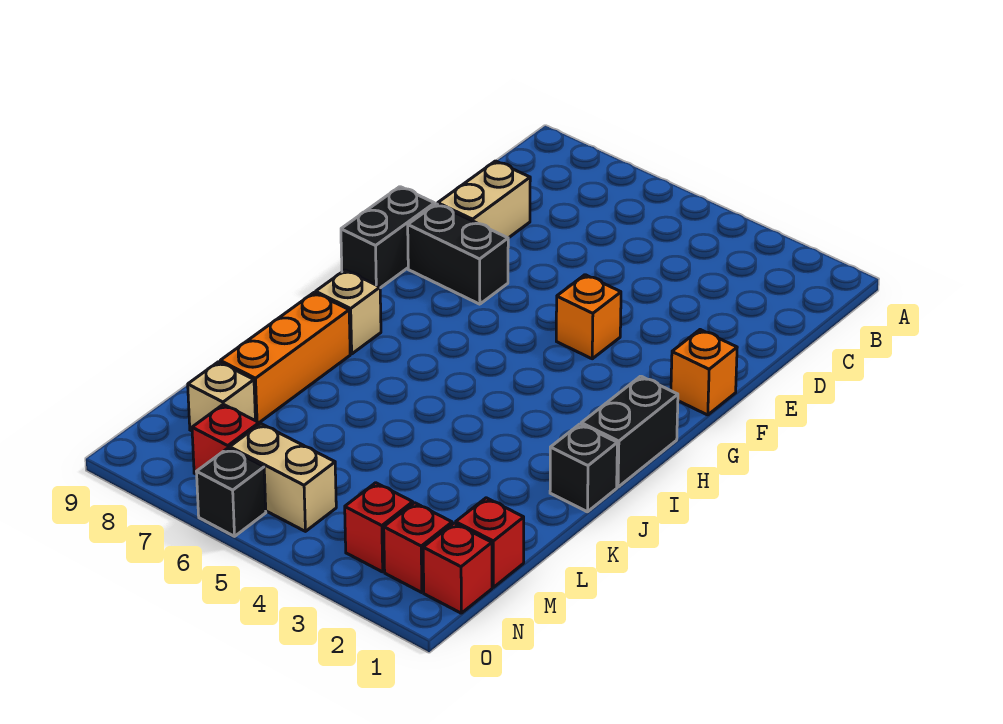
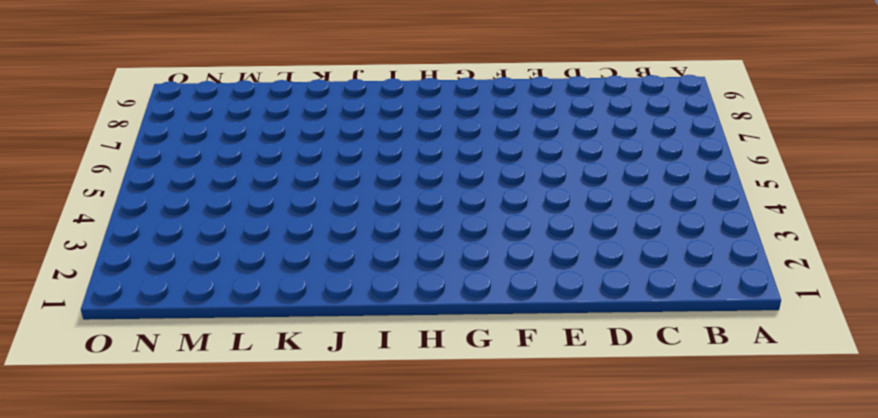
none -> tan 1x2 brick [438,161,530,238]
none -> orange 1x1 brick [671,330,737,415]
none -> orange 1x1 brick [556,275,621,359]

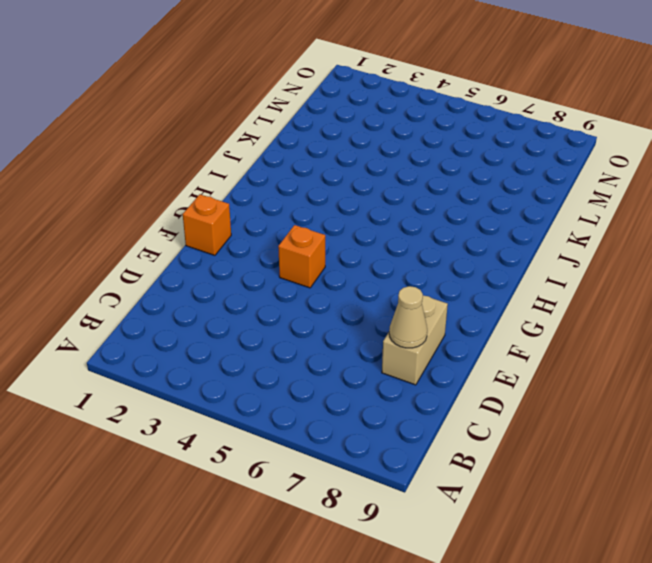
tan 1x1 cone [389,286,427,348] -> none
none -> black 1x2 brick [408,204,508,304]
none -> black 1x2 brick [341,187,435,288]
none -> black 1x2 brick [581,376,678,487]

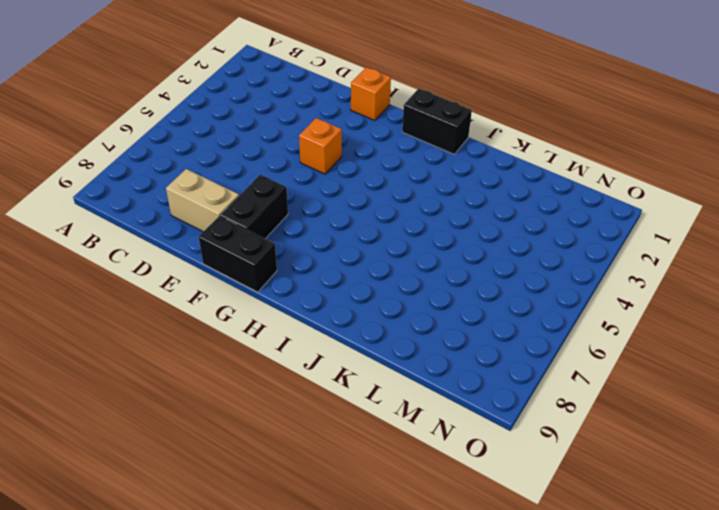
none -> tan 1x1 brick [316,270,381,354]
none -> black 1x1 brick [550,424,617,512]
none -> orange 1x3 brick [220,293,350,423]

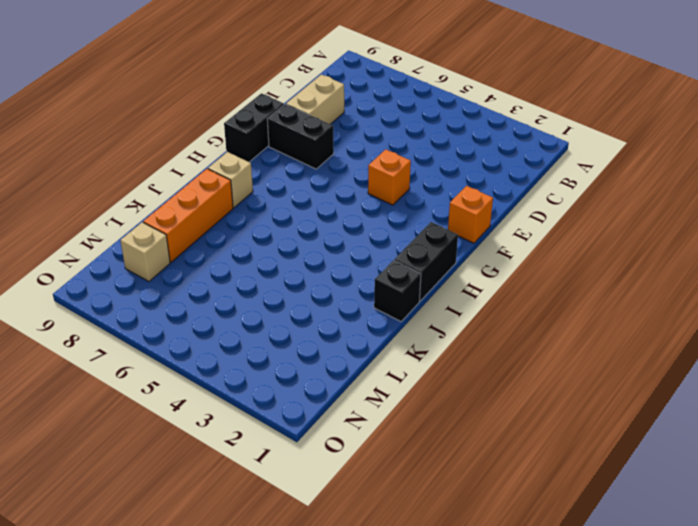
none -> red 1x1 brick [456,498,524,587]
none -> red 1x1 brick [423,523,492,613]
none -> red 1x1 brick [384,503,452,593]

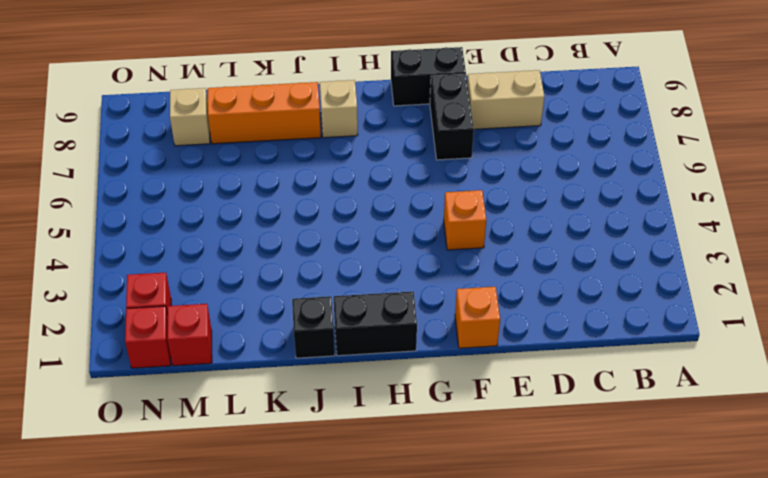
none -> red 1x1 brick [345,483,413,572]
none -> tan 1x2 brick [230,424,336,531]
none -> red 1x1 brick [192,404,259,474]

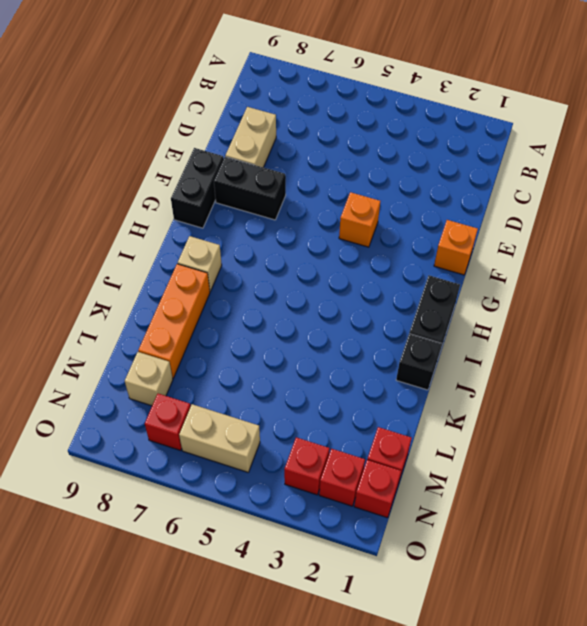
none -> black 1x1 brick [197,448,266,536]

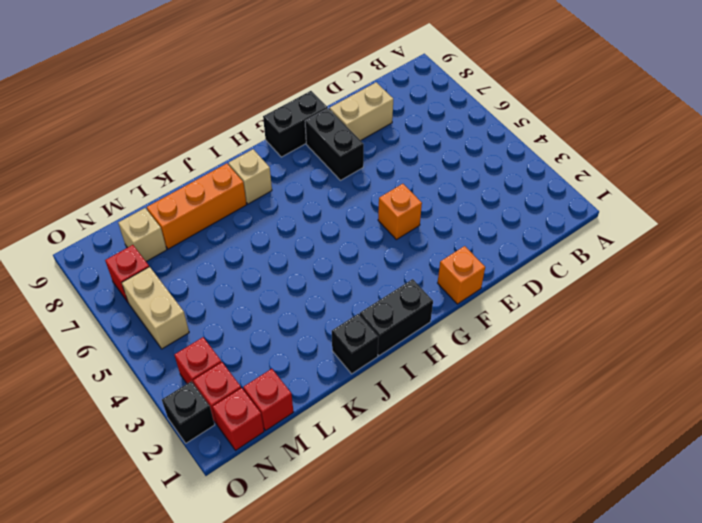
black 1x1 brick [162,381,215,443] -> black 1x1 brick moved to [197,448,266,536]

